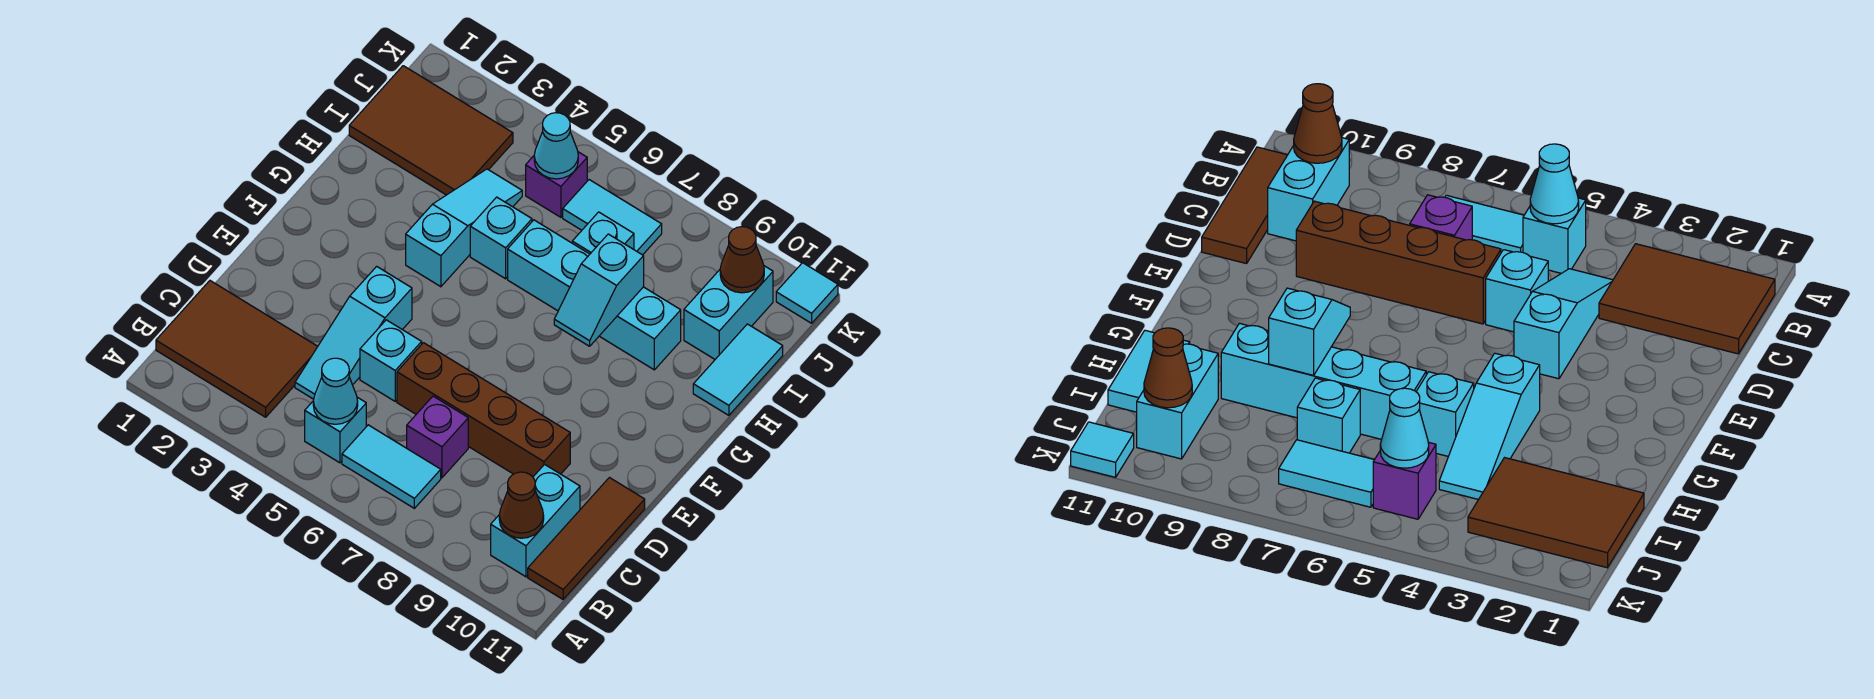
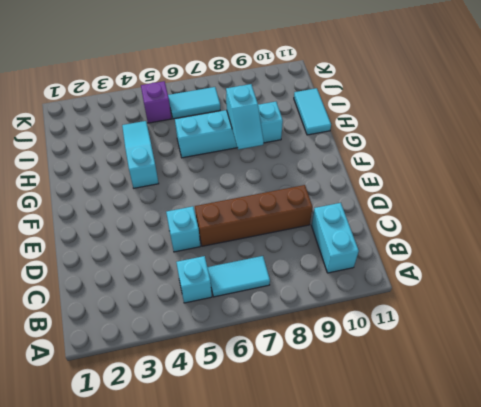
none -> brown 2x3 tile [156,281,318,417]
none -> brown 1x3 tile [528,478,645,599]
none -> cyan 1x3 slope [295,266,412,399]

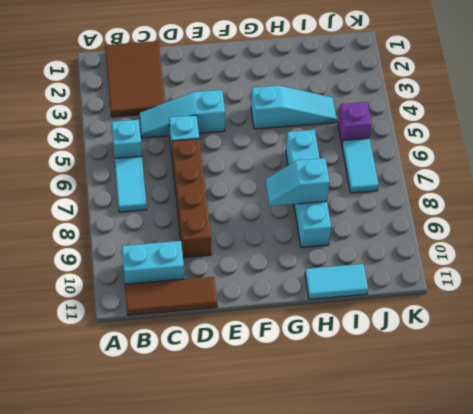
none -> purple 1x1 brick [407,396,468,478]
none -> cyan 1x1 brick [470,197,532,279]
none -> brown 2x3 tile [349,66,513,195]

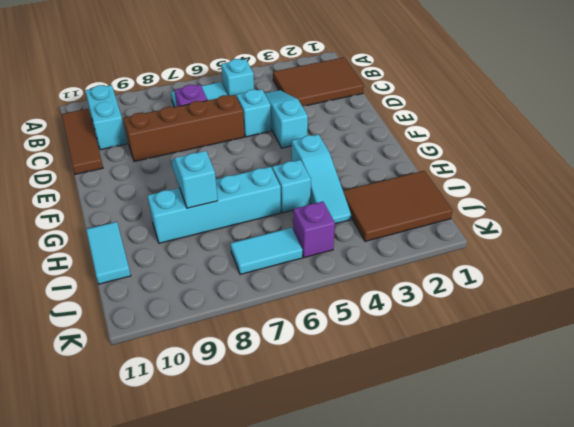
none -> cyan 1x1 brick [572,212,634,254]
none -> cyan 1x2 brick [684,266,773,359]
none -> cyan 1x1 tile [776,263,838,323]

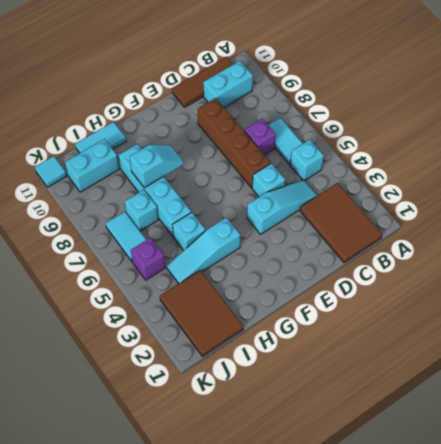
none -> cyan 1x1 cone [313,358,358,424]
none -> brown 1x1 cone [499,472,544,538]
none -> cyan 1x1 cone [534,113,578,179]

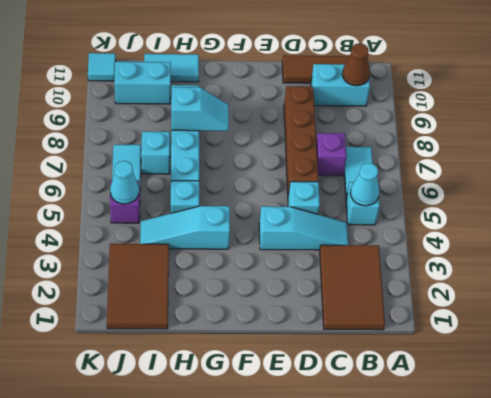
none -> brown 1x1 cone [720,227,764,293]

